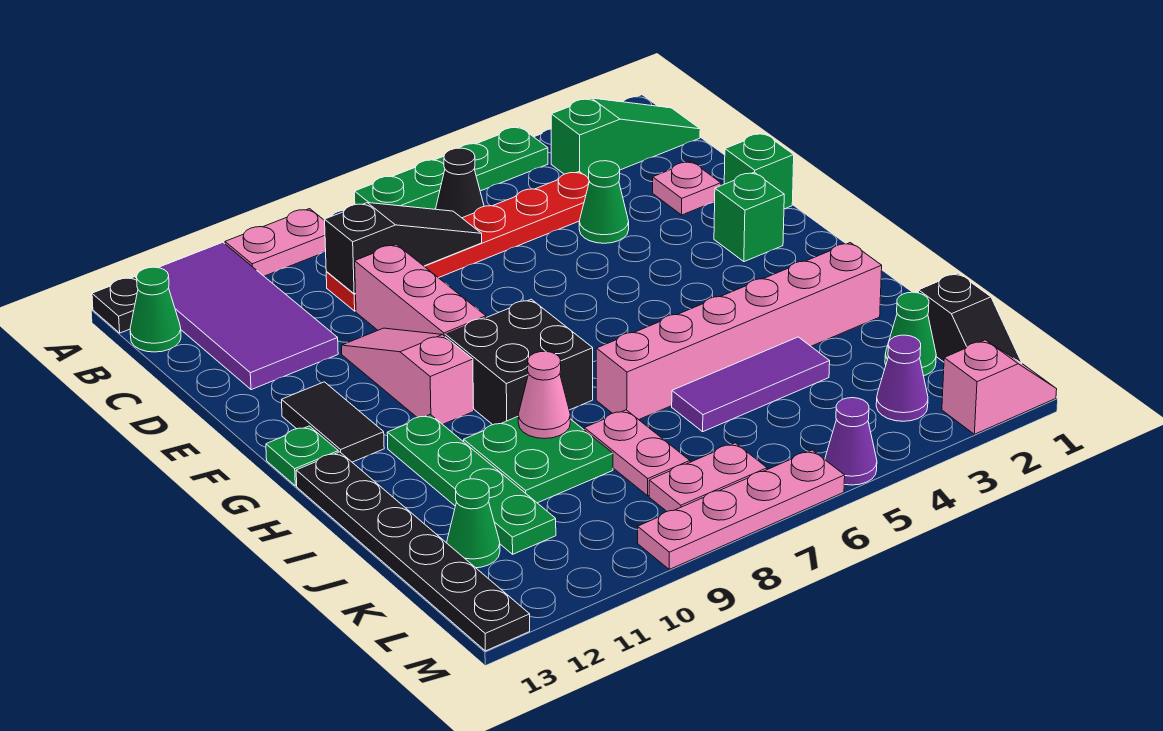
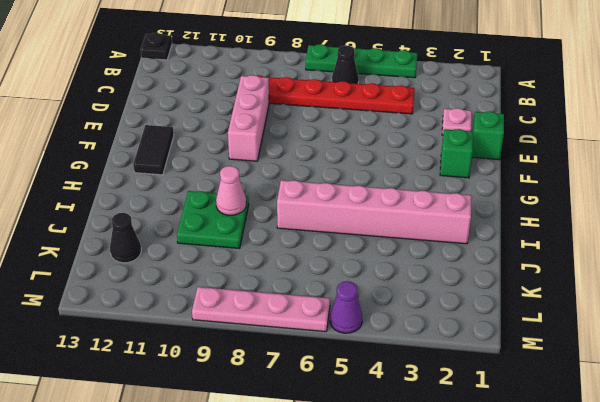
black 1x1 cone [110,213,141,263] -> green 1x1 cone [447,479,500,568]
none -> pink 1x2 plate [225,209,326,276]
none -> purple 2x4 tile [158,242,338,390]
none -> green 1x3 slope [551,98,700,178]
none -> green 1x1 cone [130,267,181,352]

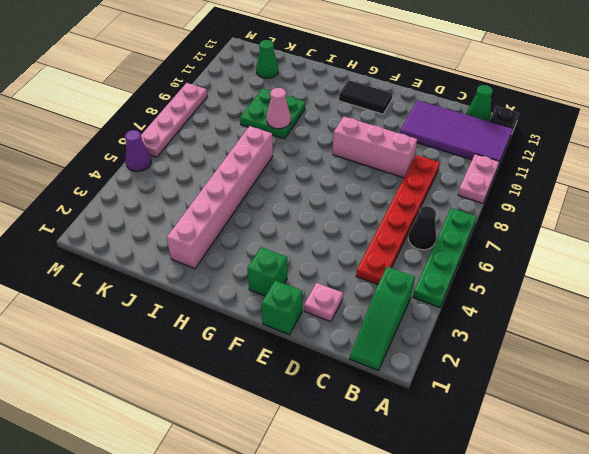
none -> green 1x1 cone [579,161,629,243]
none -> pink 1x3 slope [342,328,474,424]
none -> black 2x2 brick [445,299,593,425]
none -> green 1x1 plate [266,426,338,486]

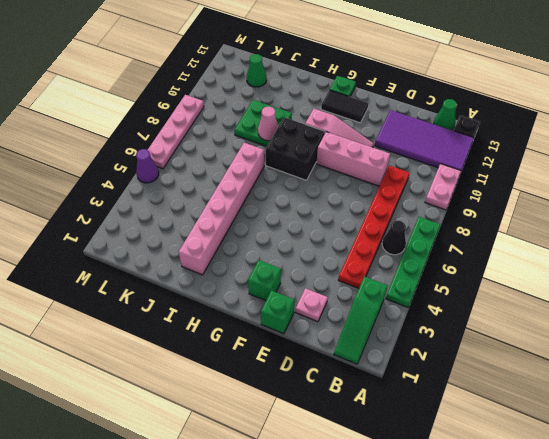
none -> green 1x1 cone [579,161,629,243]
none -> green 1x4 plate [387,415,556,554]
none -> black 1x6 plate [296,452,530,651]
none -> purple 1x3 tile [672,337,830,432]

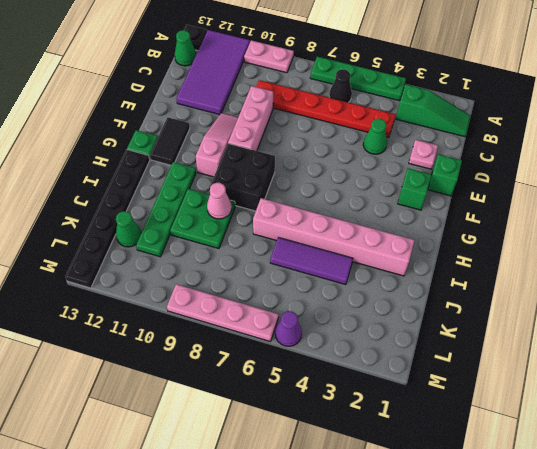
none -> pink 1x2 plate [584,410,690,496]
none -> black 1x2 slope [918,273,1022,363]
none -> green 1x1 cone [885,292,936,376]
none -> purple 1x1 cone [876,335,928,421]

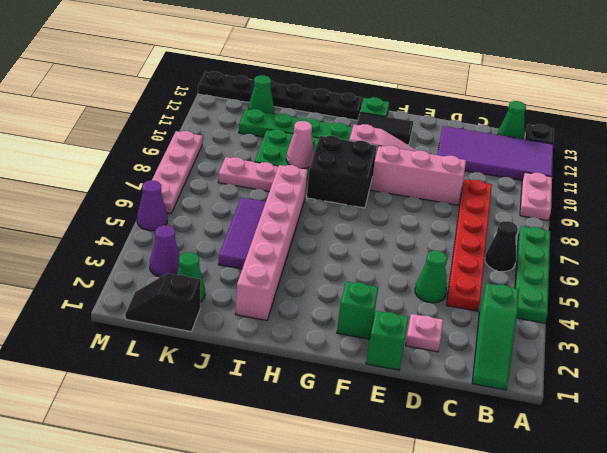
none -> pink 1x2 plate [649,443,767,511]
none -> pink 1x2 slope [942,340,1057,434]
none -> black 1x3 slope [325,203,482,294]

